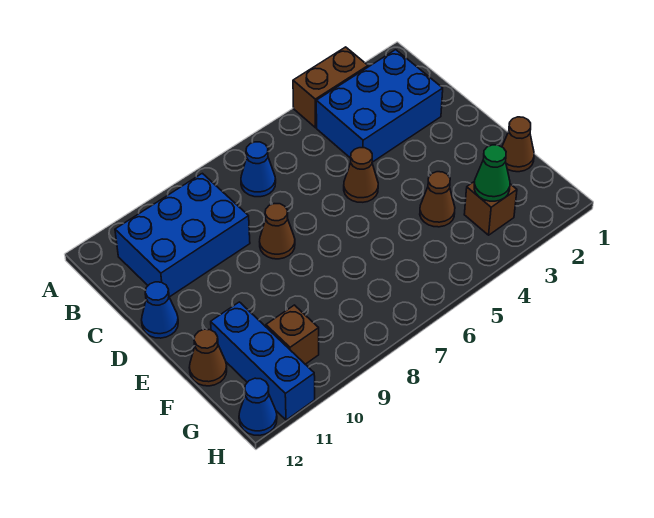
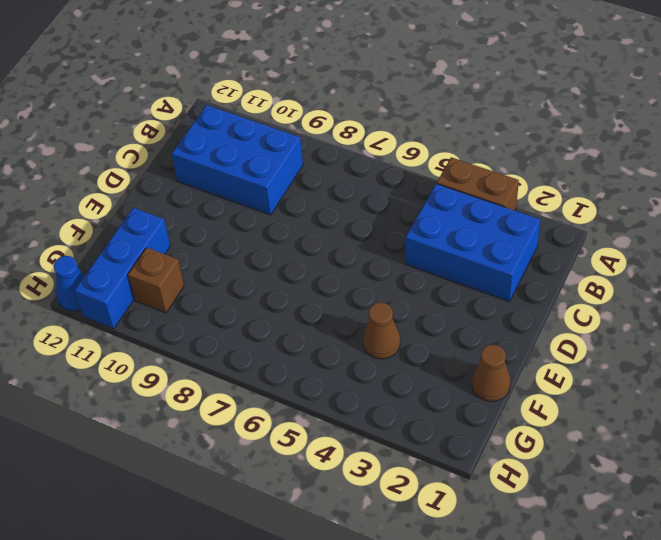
none -> blue 1x1 cone [241,142,276,197]
none -> brown 1x1 cone [344,148,378,202]
none -> brown 1x1 cone [260,204,295,259]

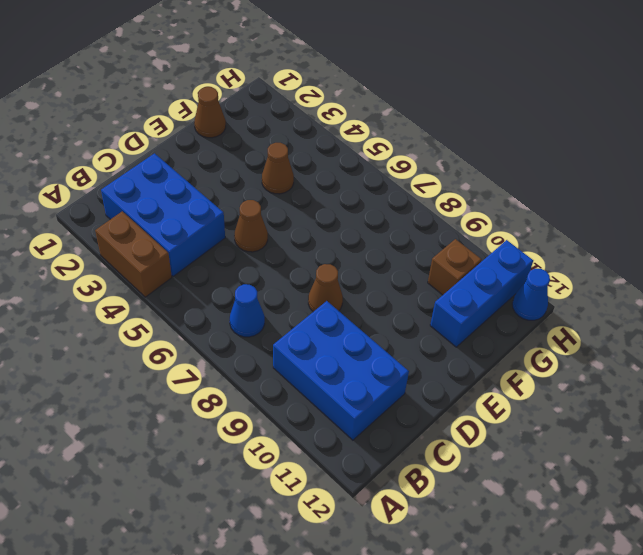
none -> blue 1x1 cone [142,282,178,338]
none -> brown 1x1 cone [189,329,227,386]
none -> brown 1x1 brick [464,181,517,235]

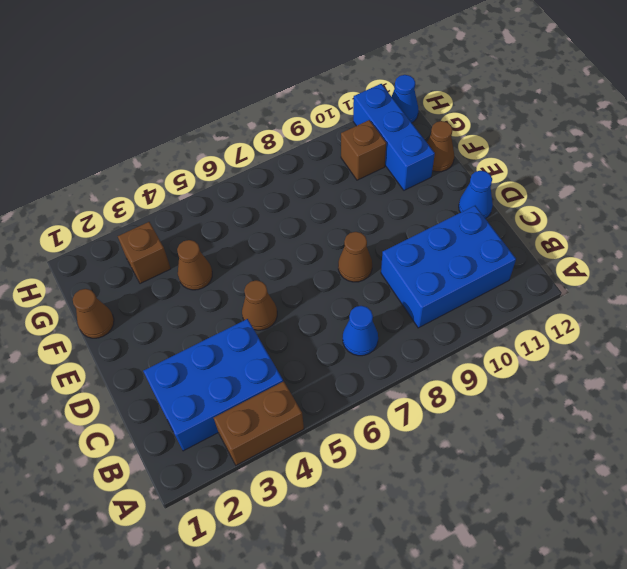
none -> green 1x1 cone [474,145,510,201]

